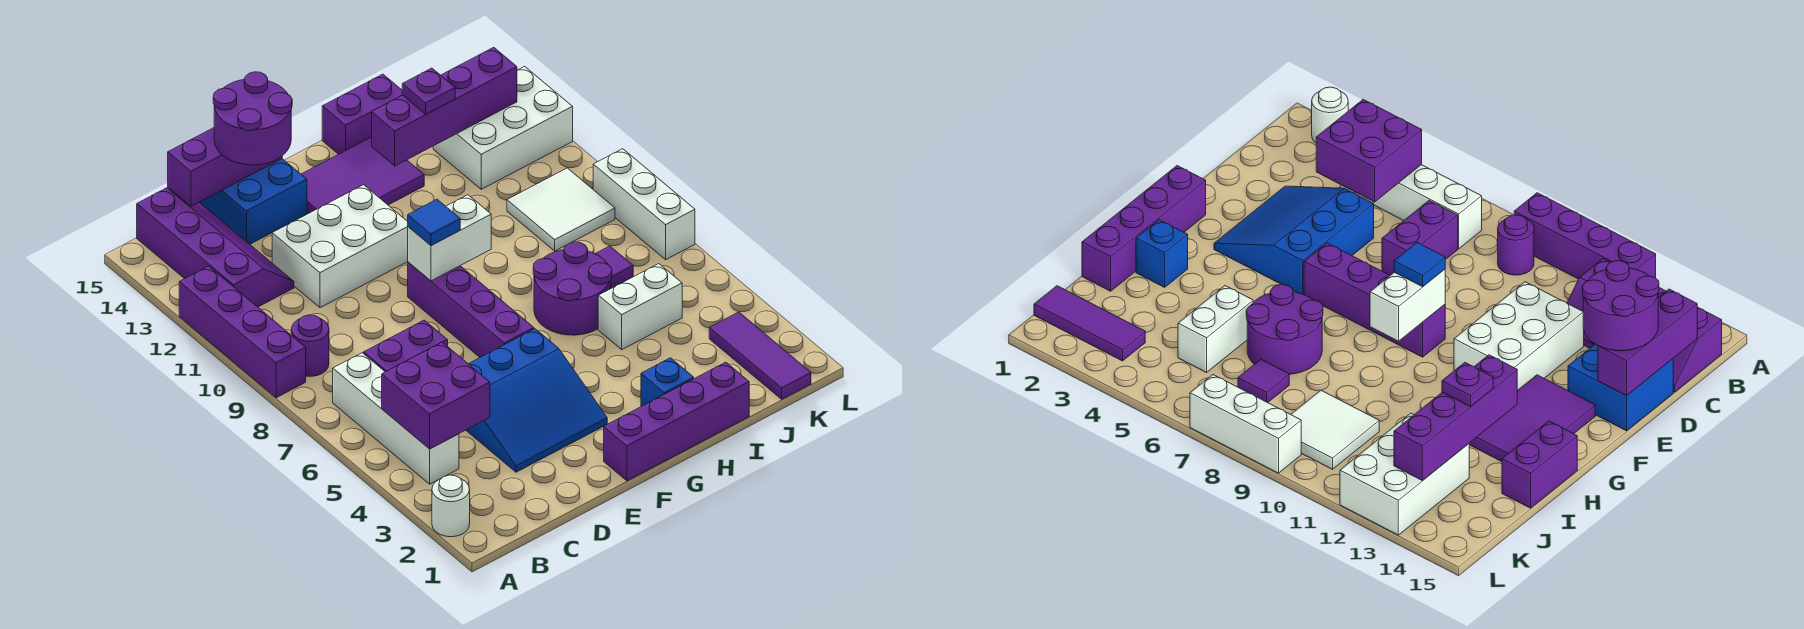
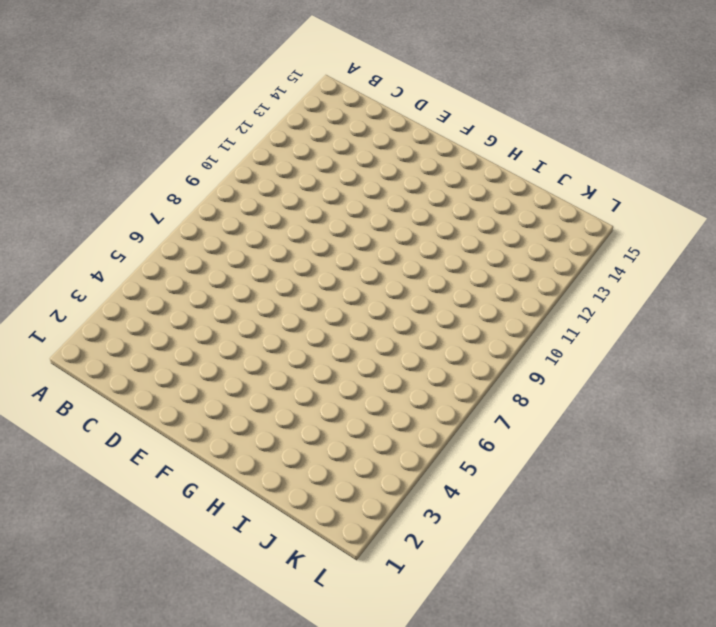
none -> white 1x1 round brick [432,475,470,537]
none -> purple 1x4 brick [179,266,306,398]
none -> white 1x4 brick [333,353,459,484]

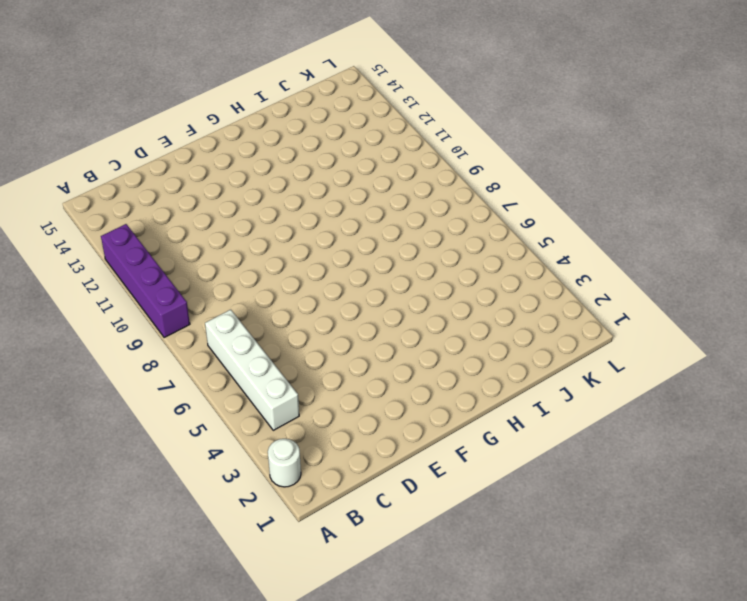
none -> purple 1x1 round brick [291,315,329,376]
none -> purple 2x4 slope [137,188,294,307]
none -> purple 1x2 brick [364,320,448,372]

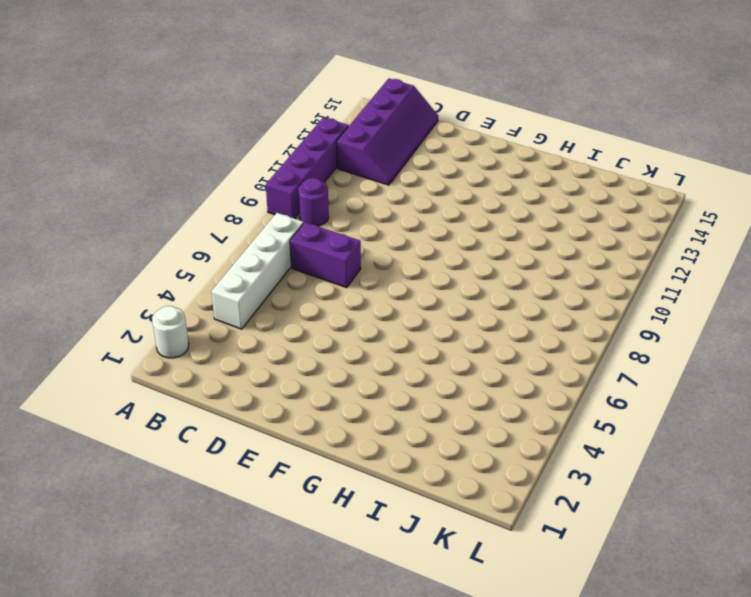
none -> blue 3x3 slope [466,329,607,472]
none -> white 2x3 brick [272,185,408,308]
none -> blue 2x2 brick [200,159,307,244]

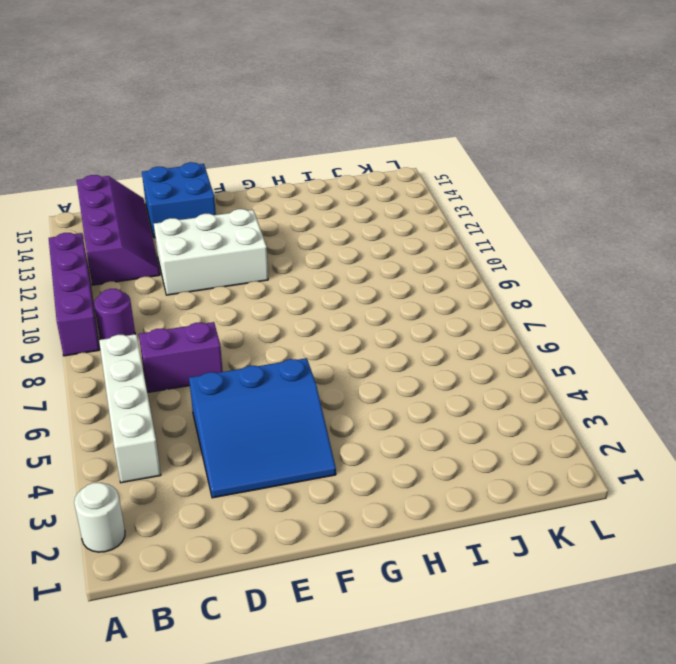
none -> purple 1x4 brick [604,362,749,481]
none -> purple 1x4 brick [408,262,534,357]
none -> purple 2x3 tile [301,137,424,214]

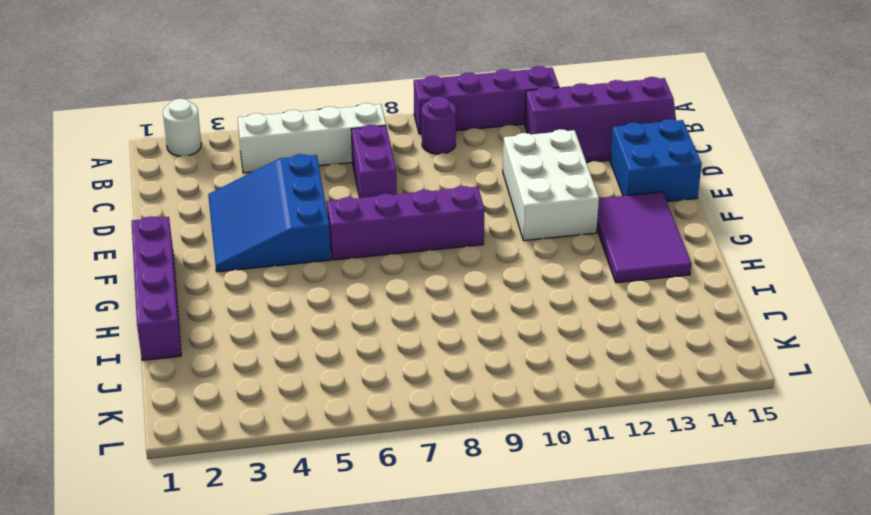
none -> blue 1x1 brick [641,358,694,406]
none -> purple 2x2 round brick [533,242,612,335]
none -> purple 1x2 brick [322,74,402,154]

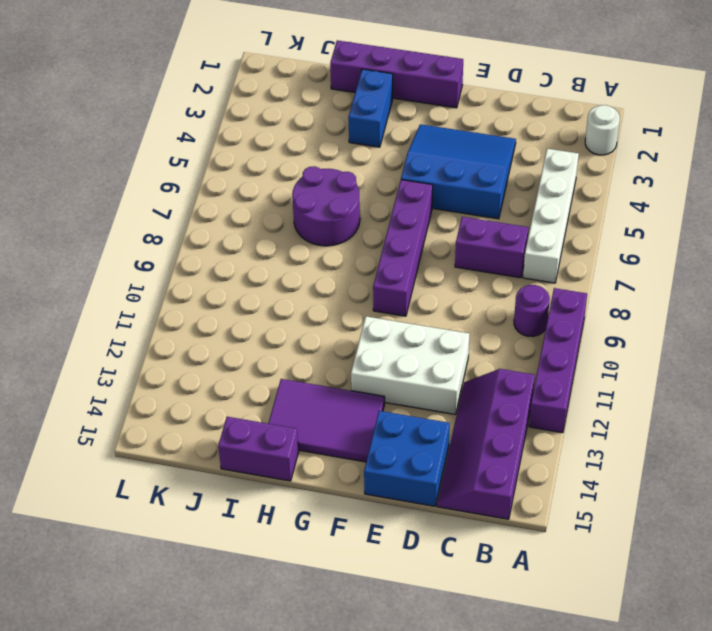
blue 1x2 brick [348,69,393,147] -> blue 1x1 brick [641,358,694,406]
none -> white 1x2 brick [598,264,682,350]
none -> purple 1x1 tile [595,246,633,288]
none -> white 2x2 tile [507,168,615,251]

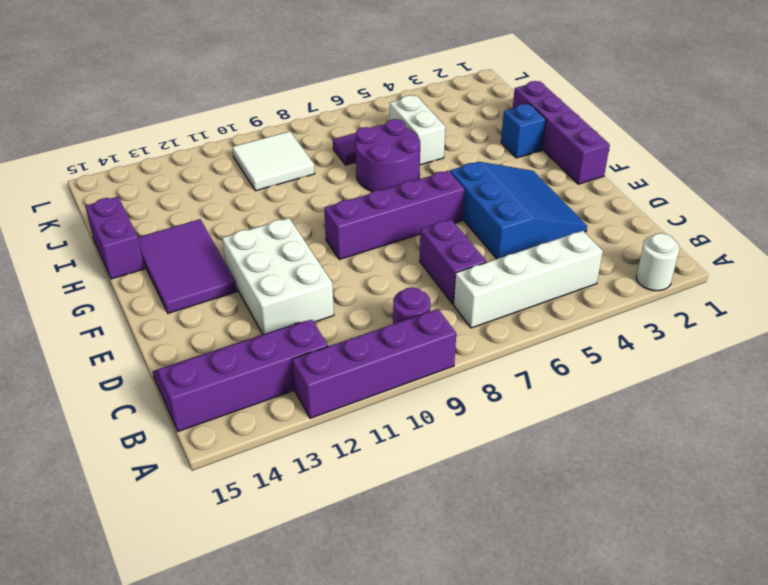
none -> blue 2x2 brick [200,159,307,244]
none -> white 2x3 brick [433,66,573,189]
none -> purple 1x3 tile [709,312,811,399]

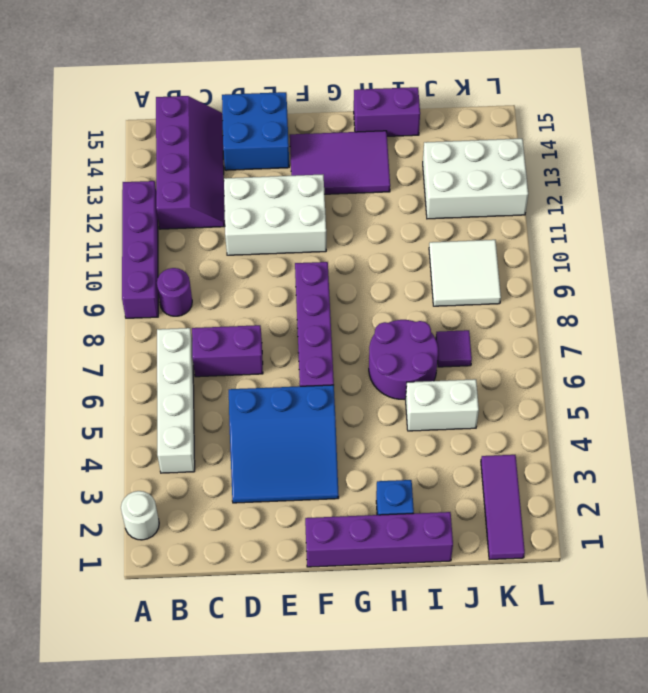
none -> white 1x3 brick [593,149,695,259]
none -> purple 2x2 brick [382,342,490,449]
none -> purple 1x3 brick [168,128,282,206]

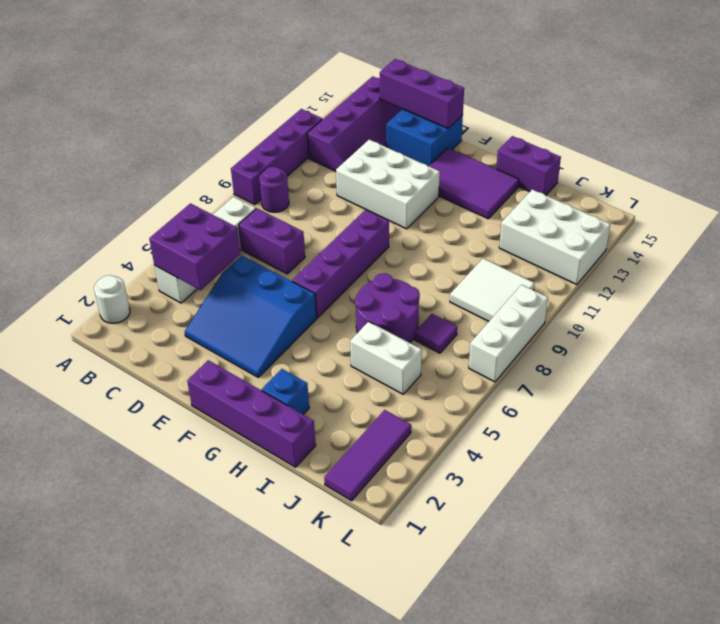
none -> white 1x2 brick [408,195,491,281]
none -> purple 1x4 brick [372,47,517,166]
none -> purple 2x2 round brick [213,72,292,165]

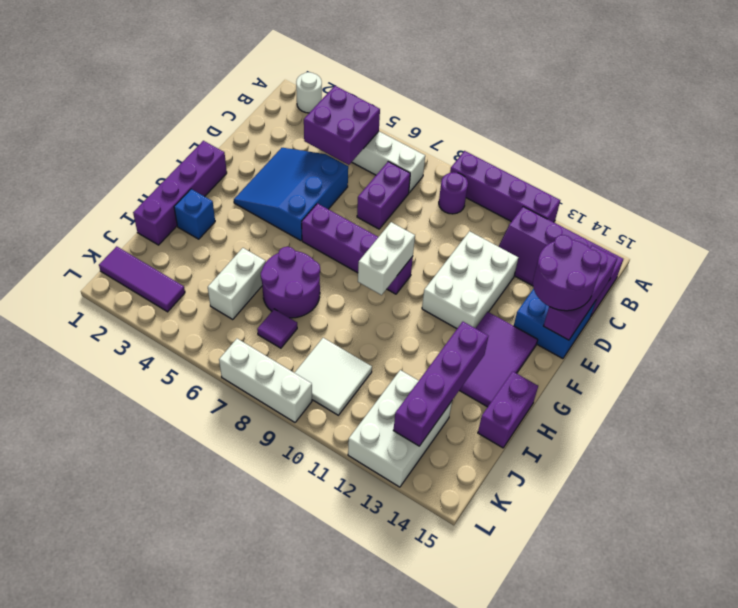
none -> blue 1x1 tile [408,199,460,246]
none -> purple 1x1 plate [402,68,455,114]

